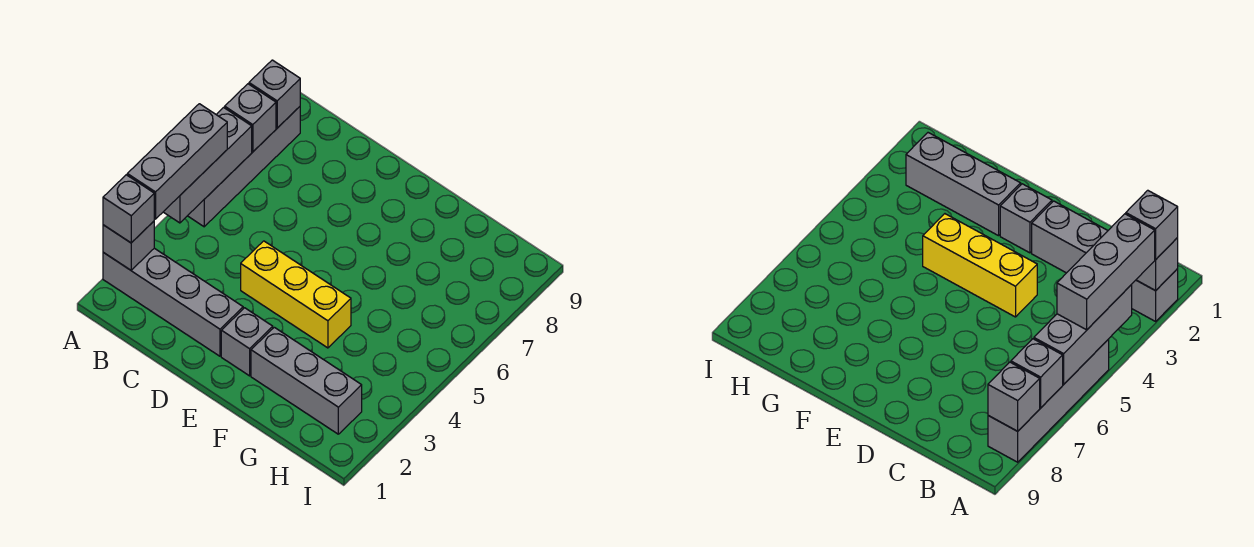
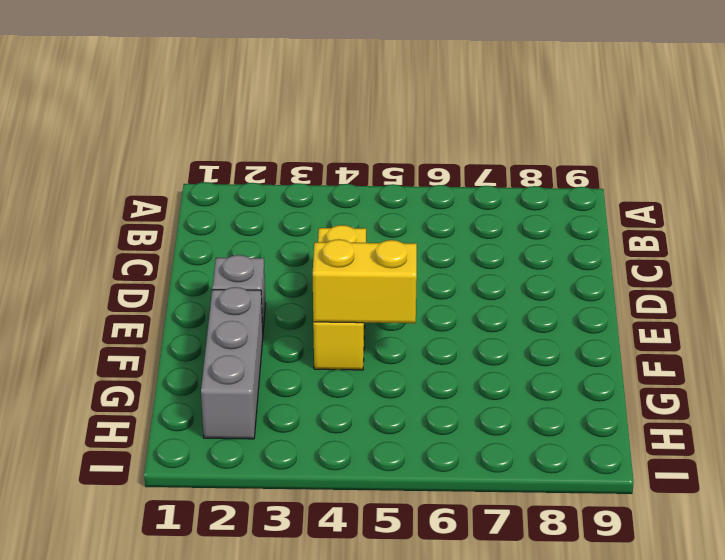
yellow 1x2 brick [313,239,417,323] -> none
none -> grey 1x4 brick [103,248,243,356]
none -> grey 1x4 brick [188,107,300,227]

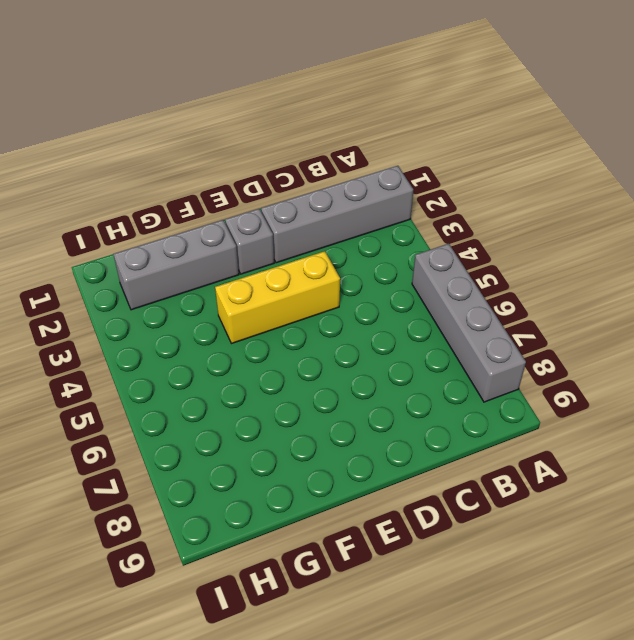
none -> grey 1x1 brick [103,221,154,270]
none -> grey 1x3 brick [164,108,252,223]

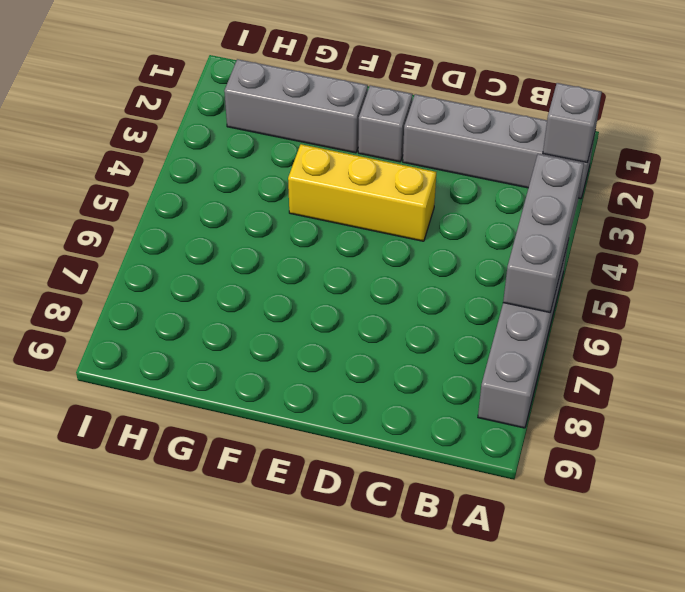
none -> grey 1x1 brick [225,84,276,152]
none -> grey 1x1 brick [249,60,300,128]

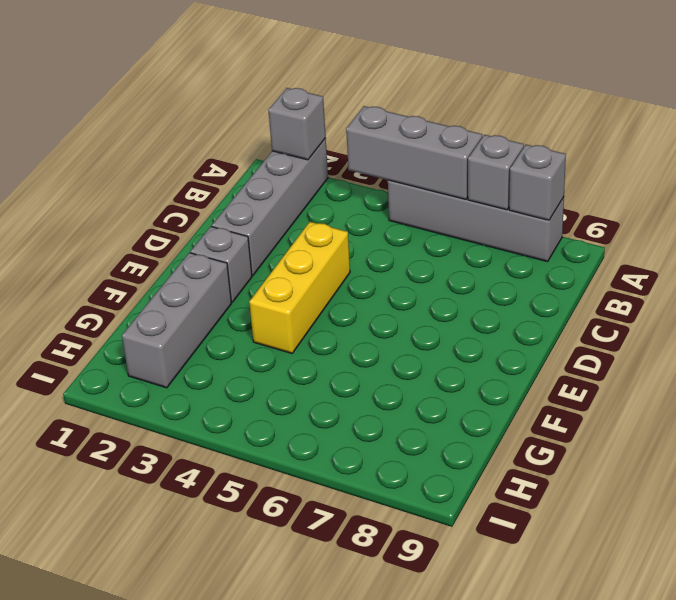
none -> grey 1x1 brick [103,175,154,243]
none -> grey 1x3 brick [127,104,227,219]

